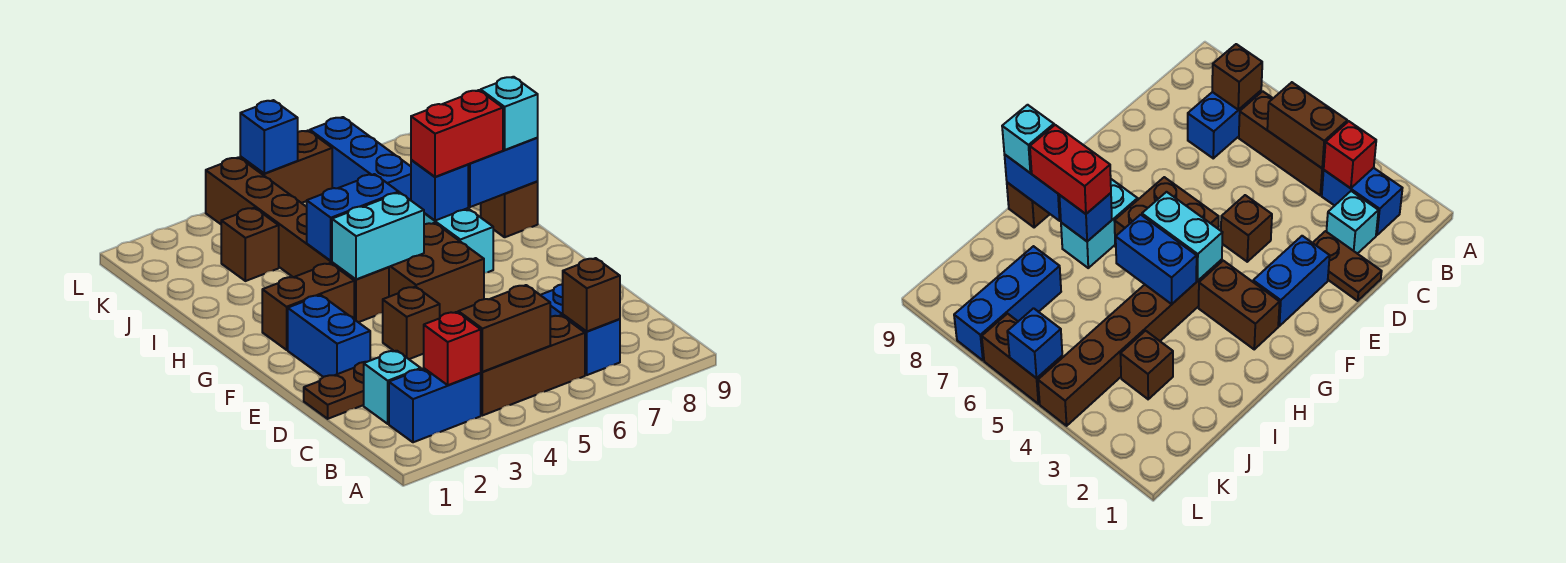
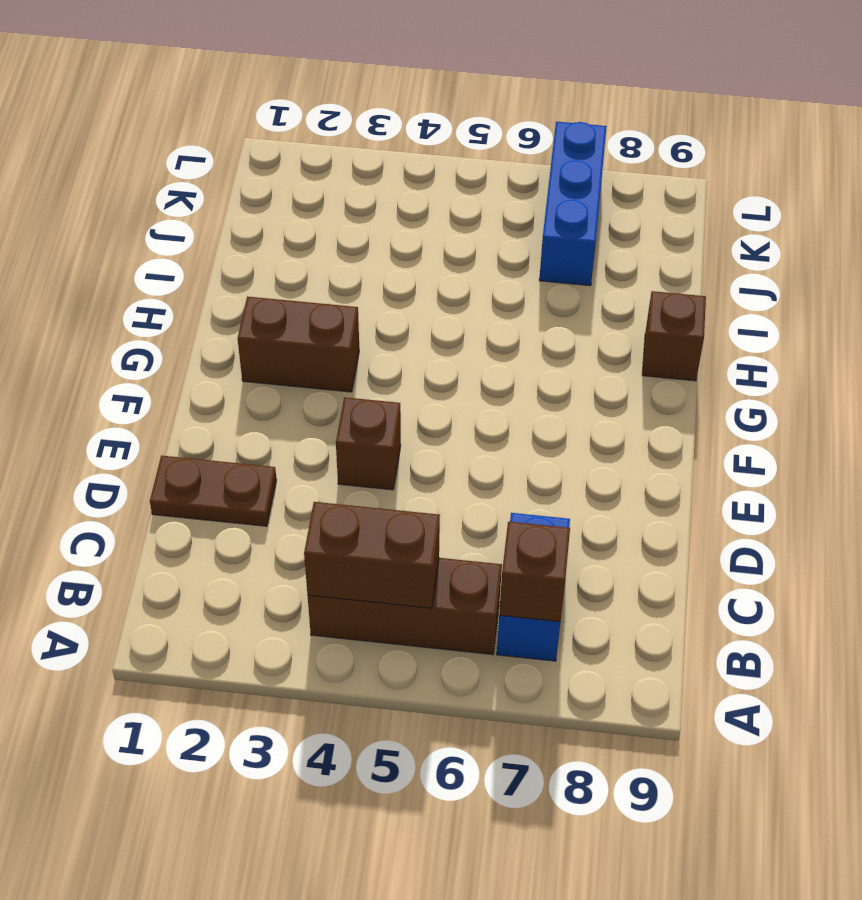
none -> blue 1x2 brick [389,368,481,442]
none -> cyan 1x1 brick [364,351,421,424]
none -> blue 1x2 brick [288,295,370,377]

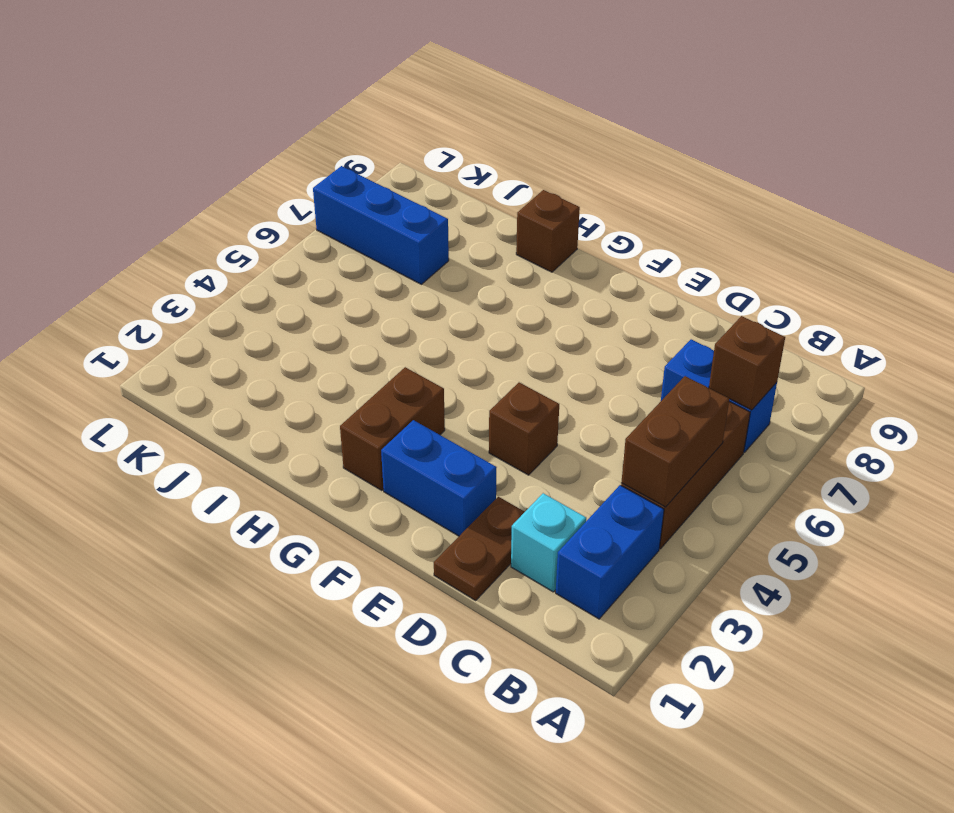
none -> brown 2x2 brick [389,223,484,317]
none -> brown 1x6 brick [206,157,389,322]
none -> cyan 1x2 brick [424,208,493,273]

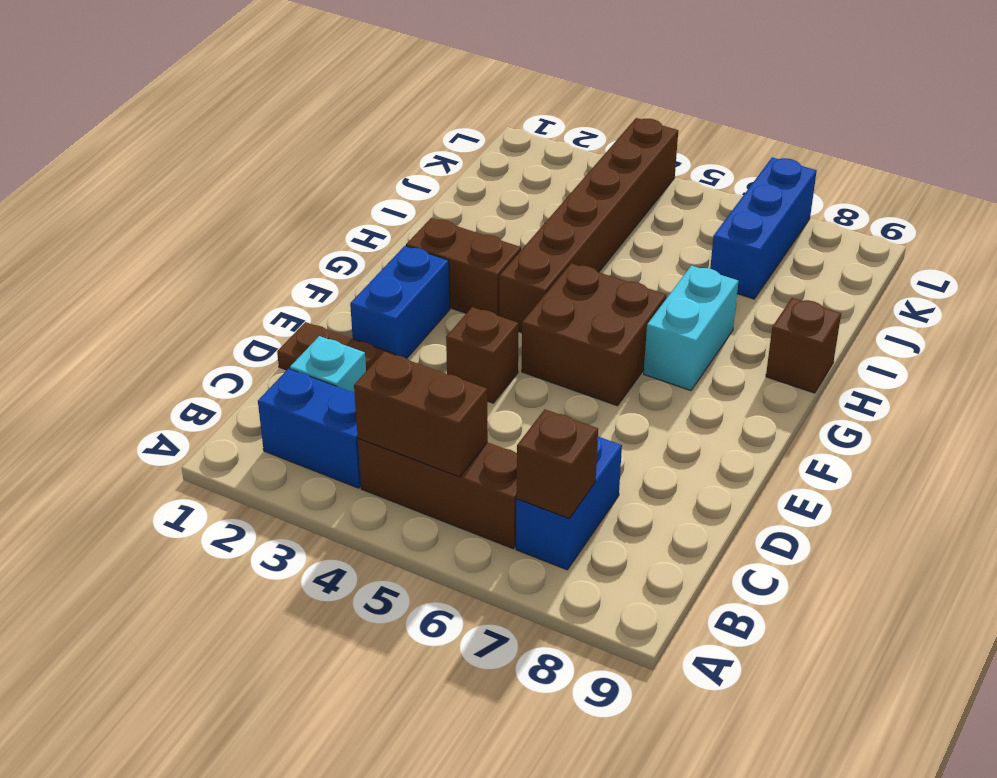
none -> brown 1x1 brick [221,208,279,281]
none -> brown 1x2 brick [240,131,332,203]
none -> red 1x1 brick [424,312,481,385]

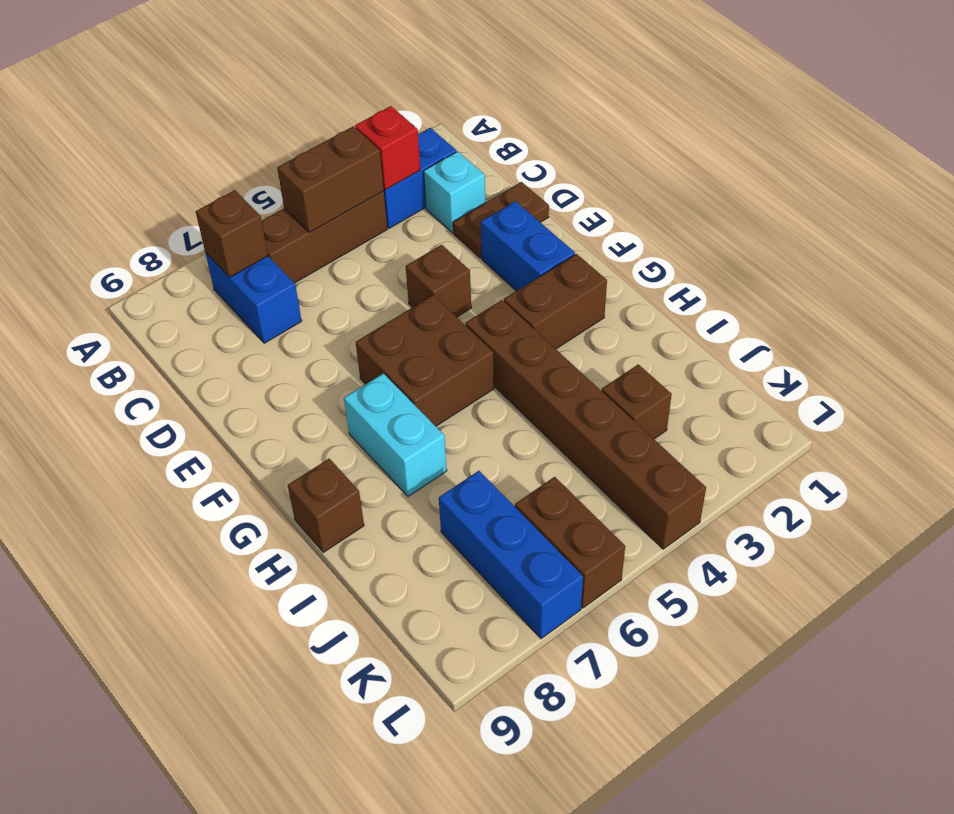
brown 1x2 brick [515,477,625,608] -> brown 1x2 brick turned to [240,131,332,203]
none -> cyan 1x2 brick [332,193,424,279]
none -> blue 1x2 brick [307,174,399,261]
none -> blue 1x1 brick [411,160,468,221]

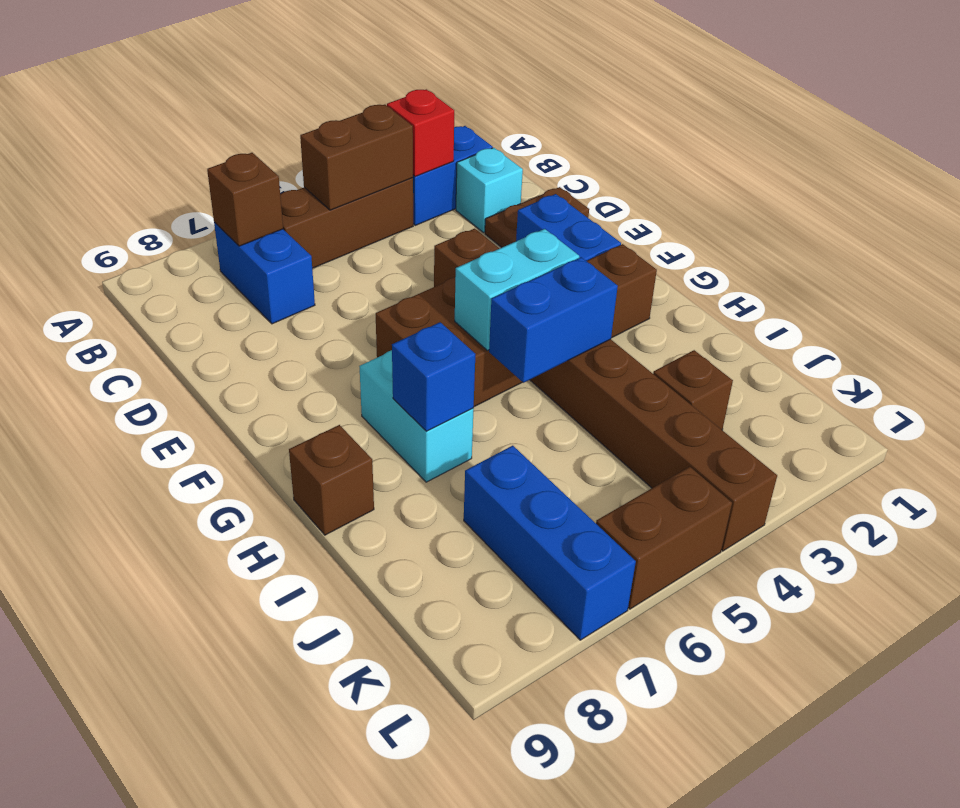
none -> blue 1x2 brick [468,138,538,207]
none -> blue 1x1 brick [240,100,298,174]
none -> red 1x2 brick [411,90,503,177]

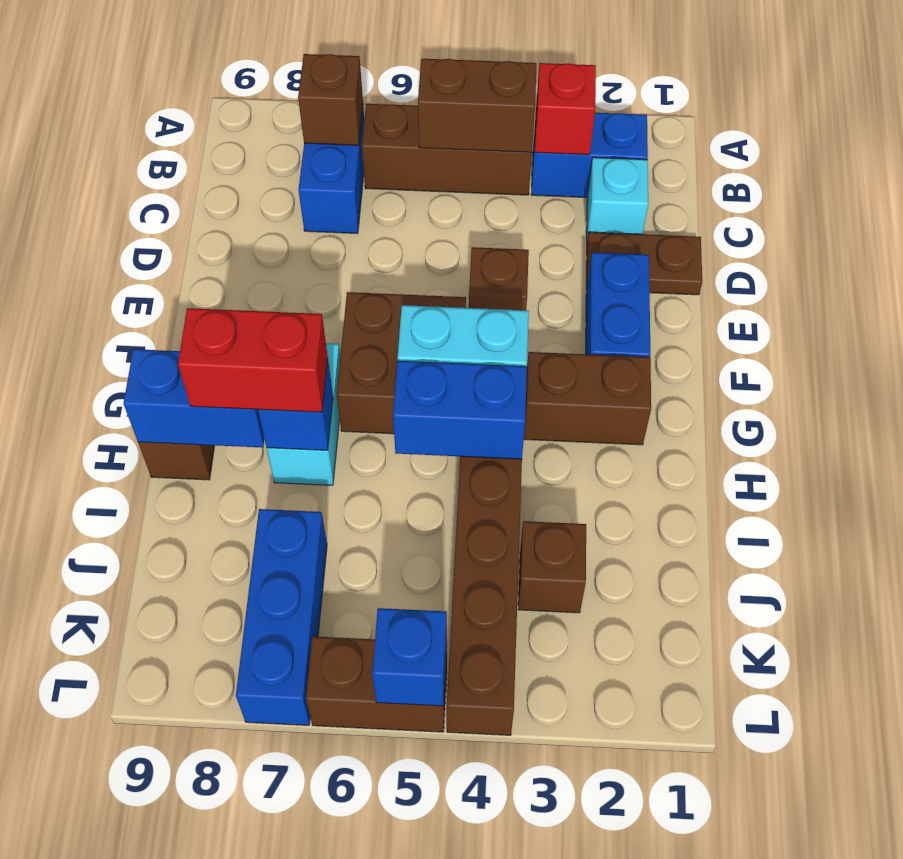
none -> cyan 1x1 brick [481,77,538,150]

